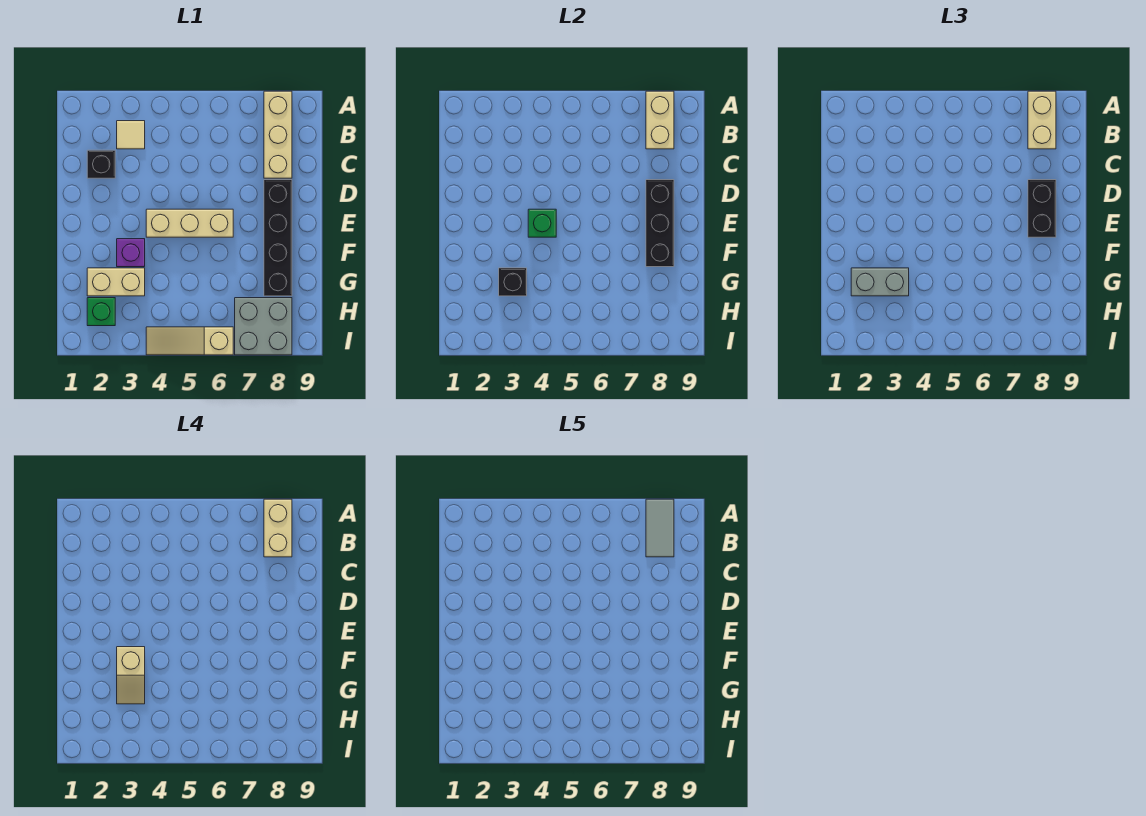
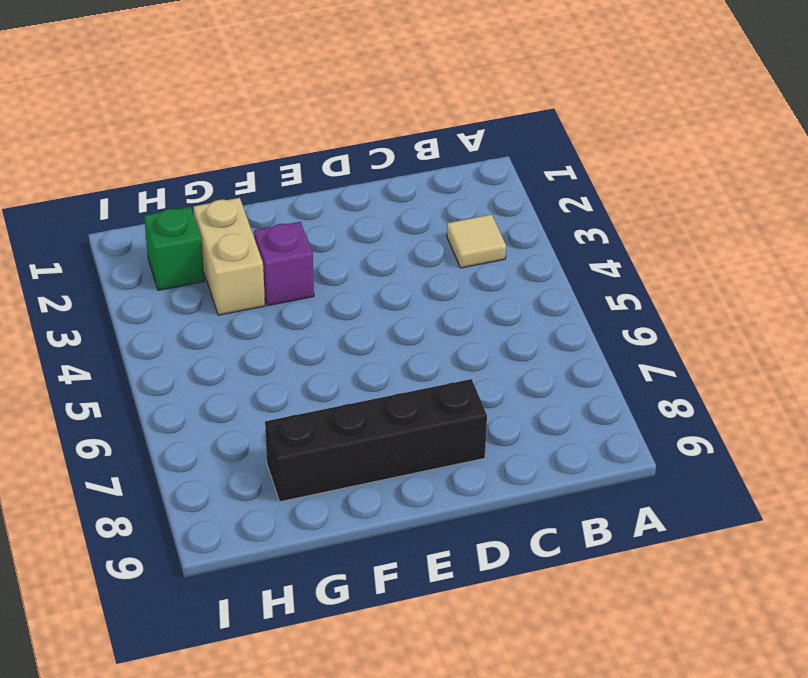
none -> tan 1x3 brick [264,91,292,178]
none -> black 1x1 brick [87,150,115,178]
none -> tan 1x3 brick [146,209,233,237]

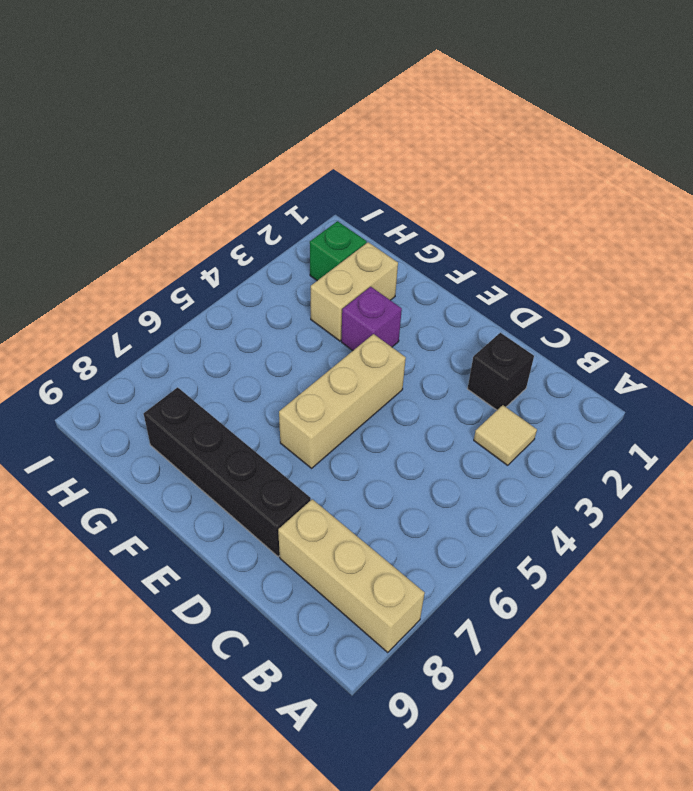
none -> grey 2x2 brick [235,298,292,355]
none -> tan 1x3 slope [146,327,233,355]
none -> tan 1x2 brick [646,91,674,149]

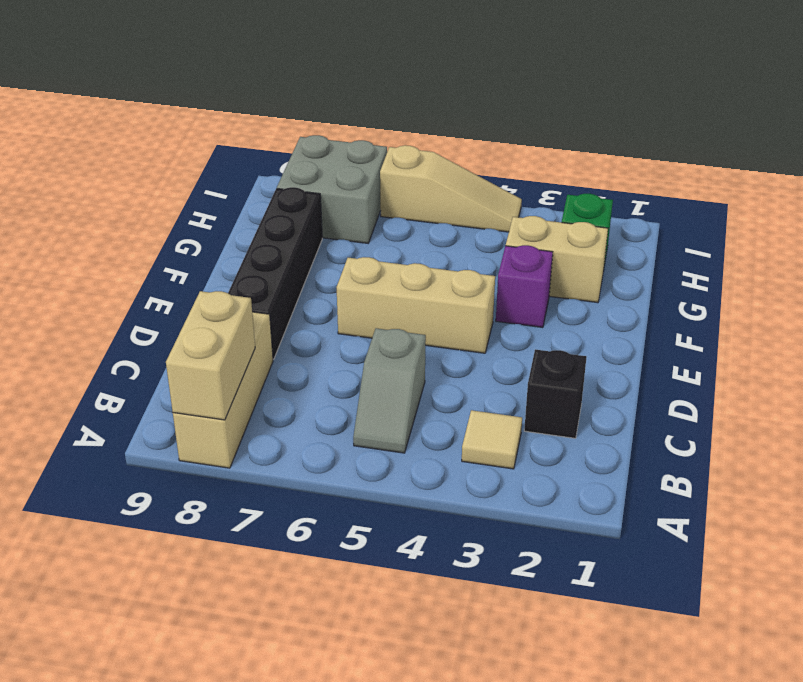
grey 1x2 slope [353,328,426,453] -> none
none -> black 1x3 brick [646,180,674,267]
none -> green 1x1 brick [528,209,556,237]
none -> black 1x1 brick [499,268,527,296]

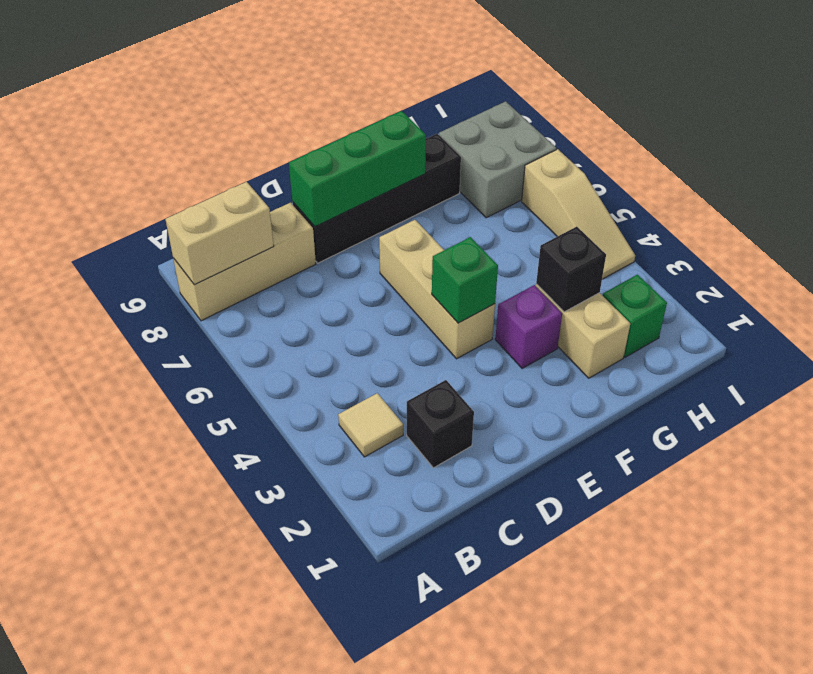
green 1x3 brick [289,111,426,226] -> black 1x3 brick [646,180,674,267]
none -> tan 1x2 brick [1028,91,1056,149]
none -> black 1x2 brick [1028,180,1056,237]
none -> grey 1x2 brick [851,268,909,296]

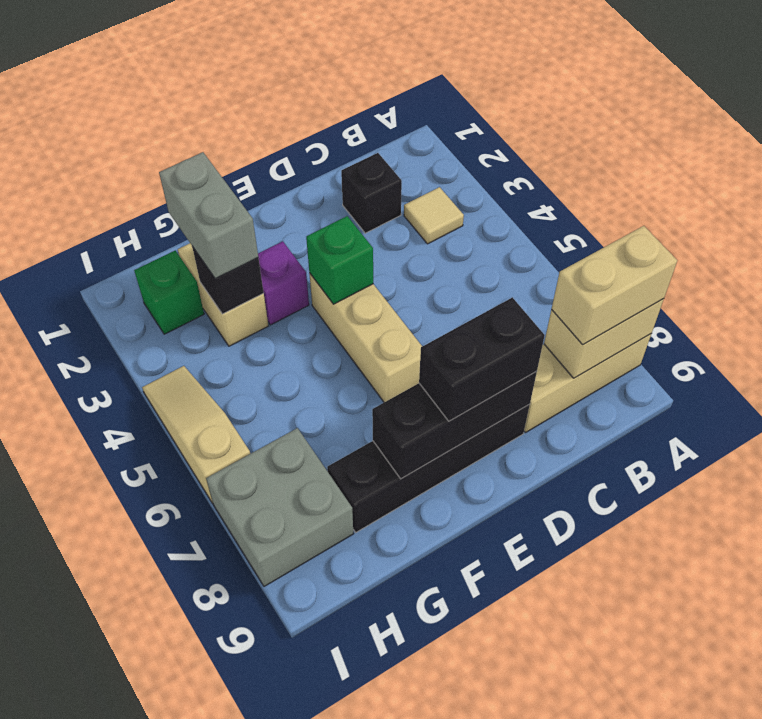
none -> tan 1x2 brick [264,499,292,557]
none -> tan 1x2 slope [117,647,145,704]
none -> grey 1x2 tile [646,499,674,557]

